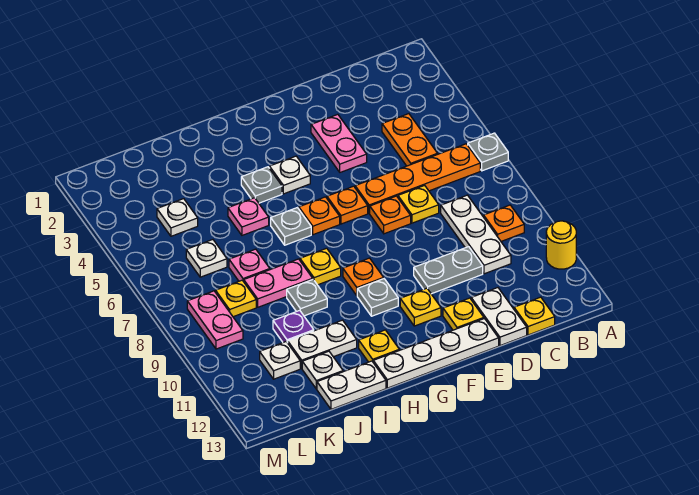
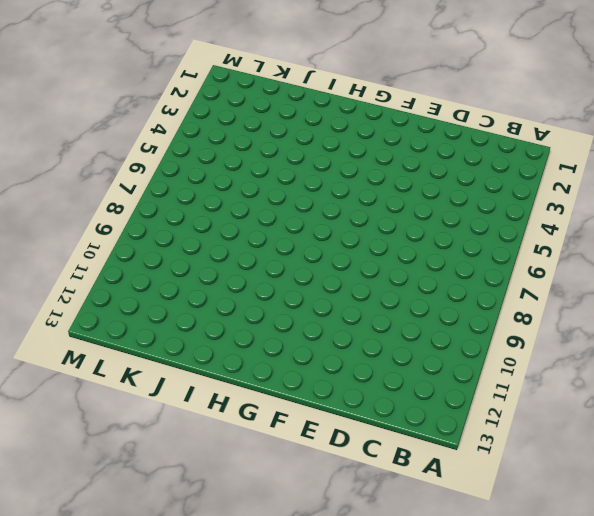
none -> grey 1x1 plate [468,133,508,171]
none -> yellow 1x1 round brick [546,221,576,269]
none -> orange 1x4 plate [355,144,480,213]
none -> orange 1x1 plate [484,205,524,241]

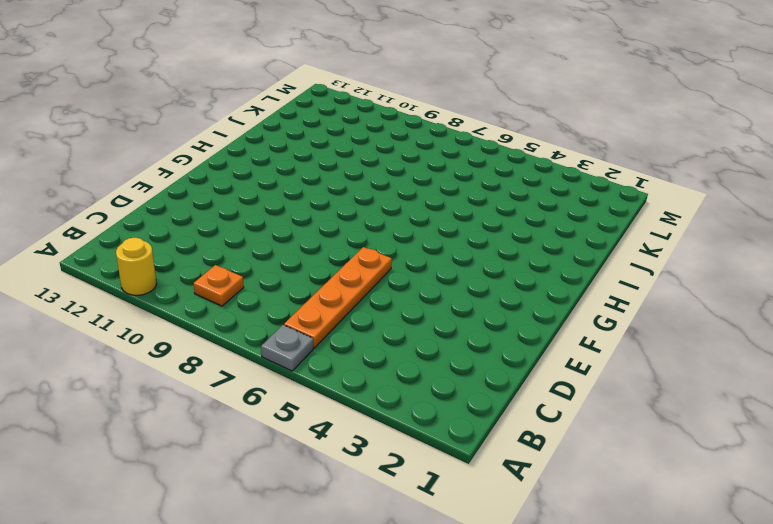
none -> orange 1x2 plate [382,114,438,166]
none -> white 1x3 plate [441,195,511,274]
none -> yellow 1x1 plate [514,297,555,335]
none -> yellow 1x1 plate [398,185,439,223]

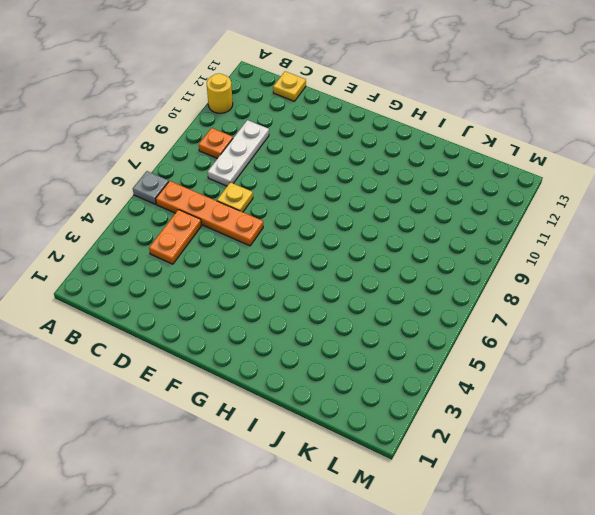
none -> grey 1x2 plate [414,247,483,294]
none -> white 1x2 plate [471,288,527,346]
none -> pink 1x2 plate [311,114,367,172]
none -> orange 1x1 plate [370,196,411,234]

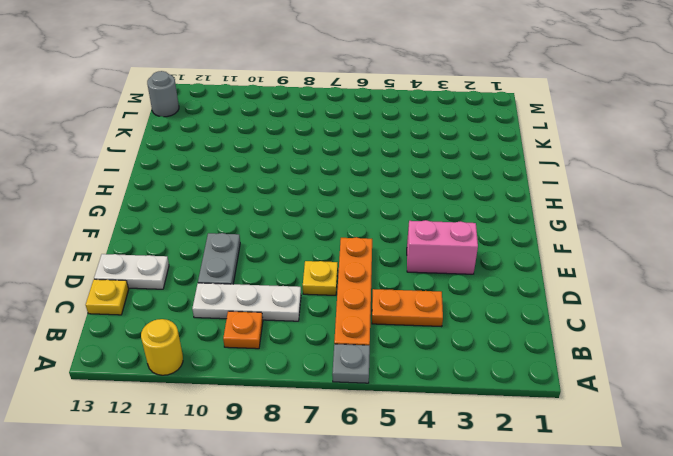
pink 1x2 brick [407,220,478,274] -> pink 1x2 plate [311,114,367,172]
grey 1x1 round brick [147,71,179,117] -> none
none -> orange 1x1 plate [370,196,411,234]
none -> yellow 1x1 plate [443,298,484,330]
none -> white 1x4 plate [373,319,499,388]
none -> orange 1x1 plate [327,186,368,224]

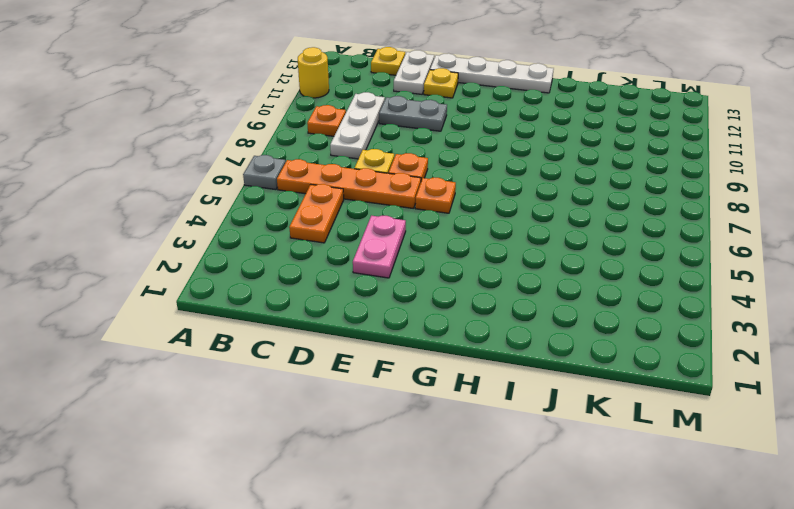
none -> yellow 1x1 plate [400,288,441,326]
none -> white 1x1 plate [270,156,310,194]
none -> orange 1x1 plate [299,197,340,235]
none -> orange 1x1 plate [343,258,384,296]

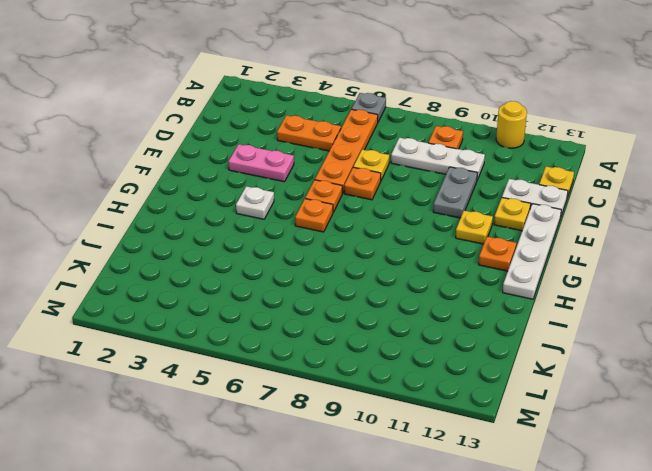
orange 1x1 plate [479,237,516,271] -> orange 1x1 plate moved to [343,258,384,296]
none -> grey 1x1 plate [357,279,398,316]
none -> grey 1x1 plate [241,167,282,203]
none -> grey 1x1 plate [271,208,311,245]
none -> yellow 1x1 plate [300,248,341,285]

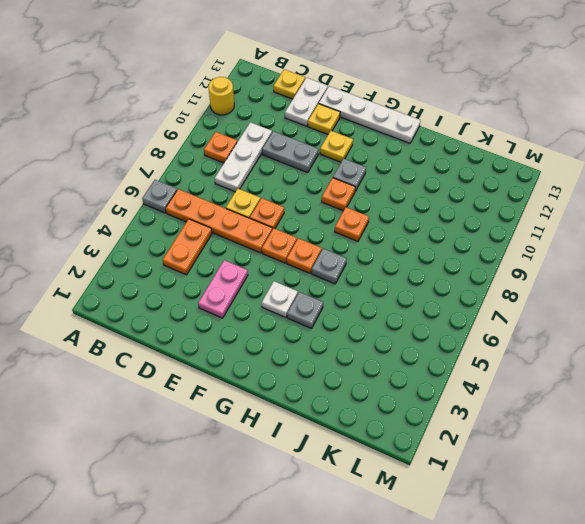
orange 1x1 plate [335,207,369,241] -> yellow 1x1 plate [300,248,341,285]
none -> yellow 1x1 plate [359,330,399,362]
none -> pink 1x1 plate [228,198,269,235]
none -> pink 1x2 plate [244,259,313,307]
none -> grey 1x1 plate [287,280,327,316]

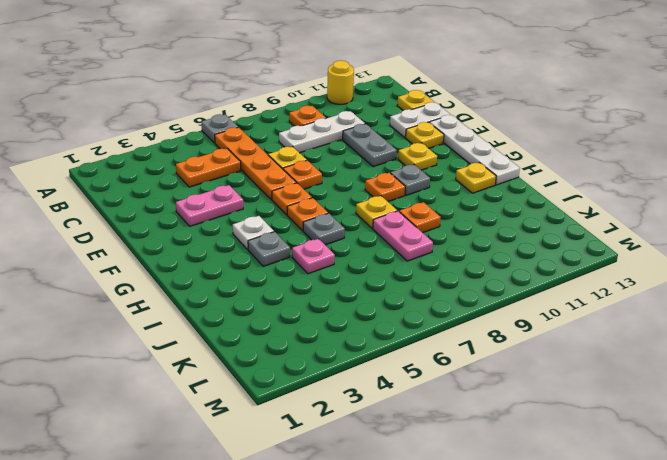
orange 1x1 plate [399,202,441,233] -> grey 1x1 plate [287,280,327,316]
none -> white 1x2 plate [288,320,357,368]
none -> white 1x2 plate [317,361,386,409]
none -> pink 1x1 plate [229,249,270,282]
none -> purple 1x1 plate [273,310,314,343]

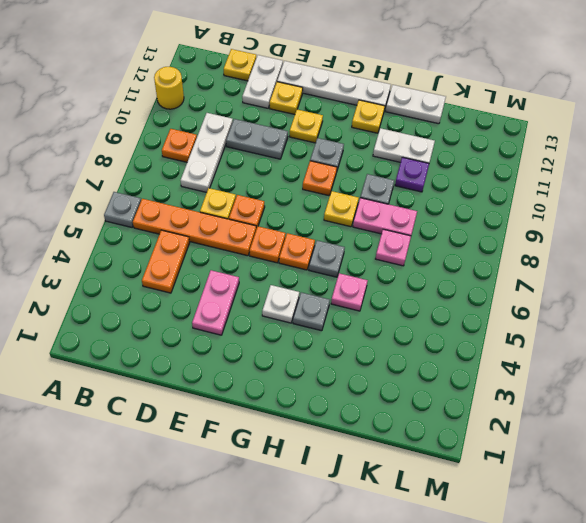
none -> white 1x1 plate [302,351,343,389]
none -> white 1x1 plate [157,199,198,236]
none -> white 1x1 plate [186,240,227,277]
none -> yellow 1x1 plate [216,280,256,317]

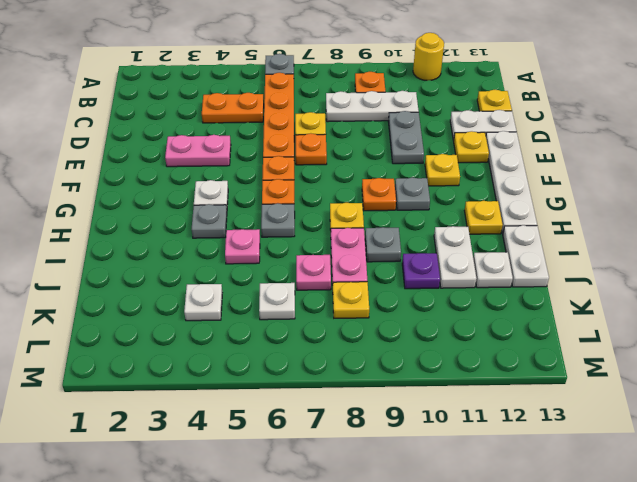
none -> white 1x1 plate [260,342,300,379]
none -> pink 1x2 plate [187,291,243,349]

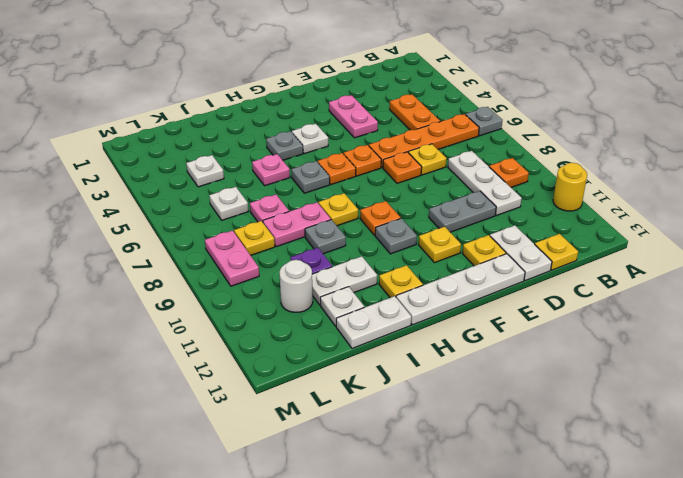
white 1x1 round brick [280,260,313,312] -> white 1x1 plate [260,342,300,379]

